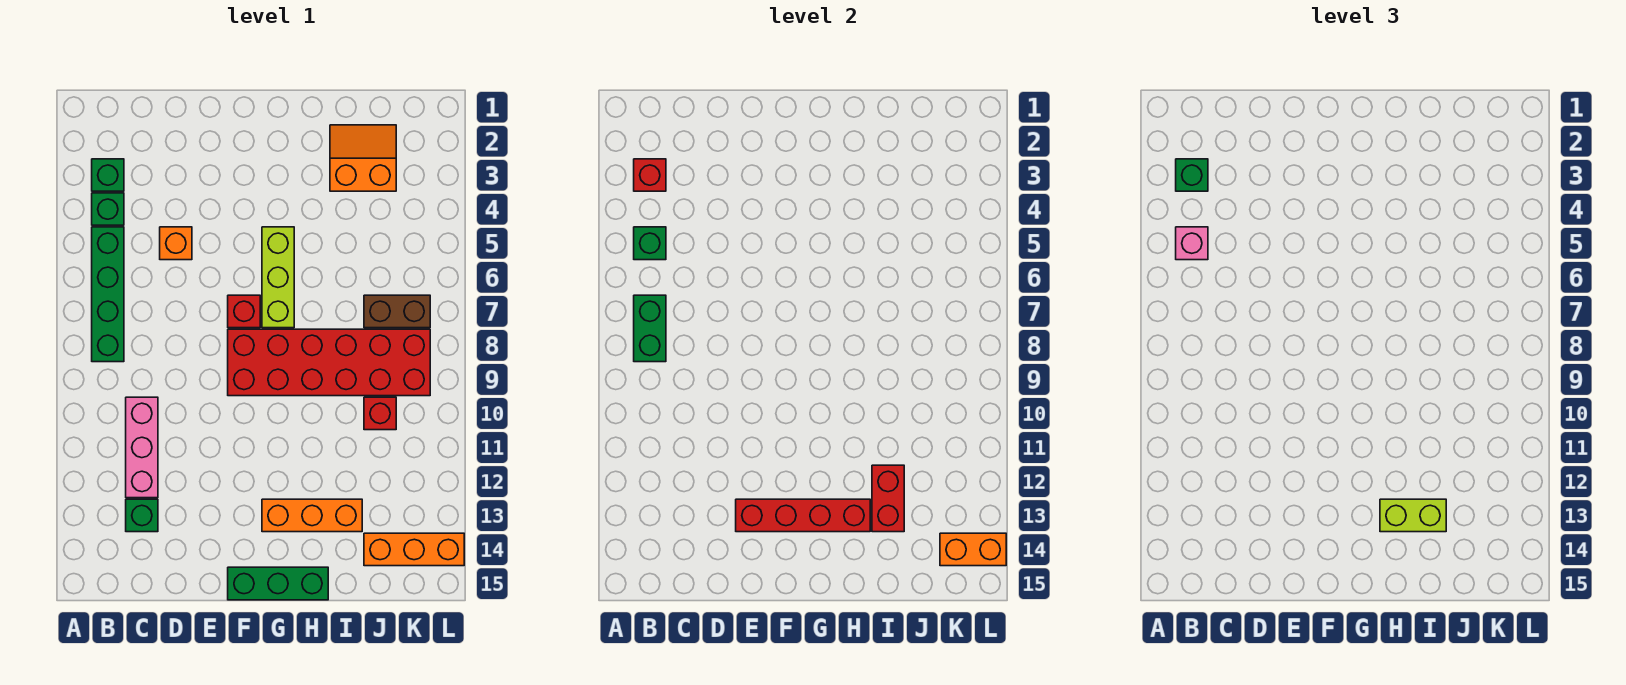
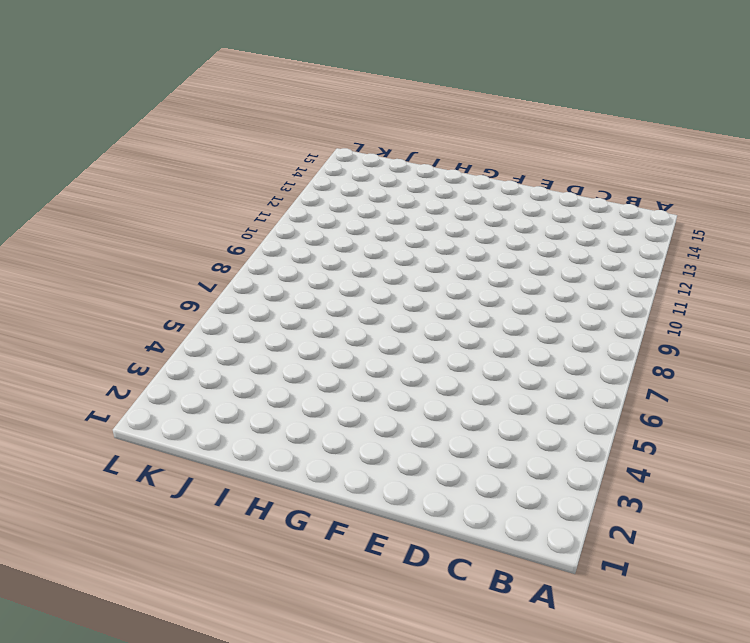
none -> green 1x1 brick [92,159,124,191]
none -> green 1x1 brick [92,193,124,225]
none -> green 1x4 brick [92,227,124,362]

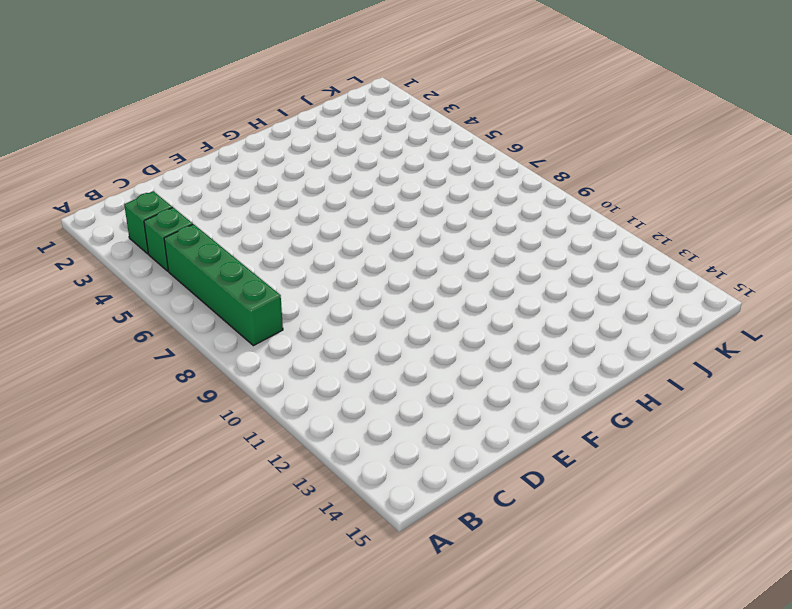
none -> pink 1x3 brick [126,397,158,498]
none -> green 1x1 brick [126,499,158,532]
none -> orange 1x1 brick [160,227,192,260]

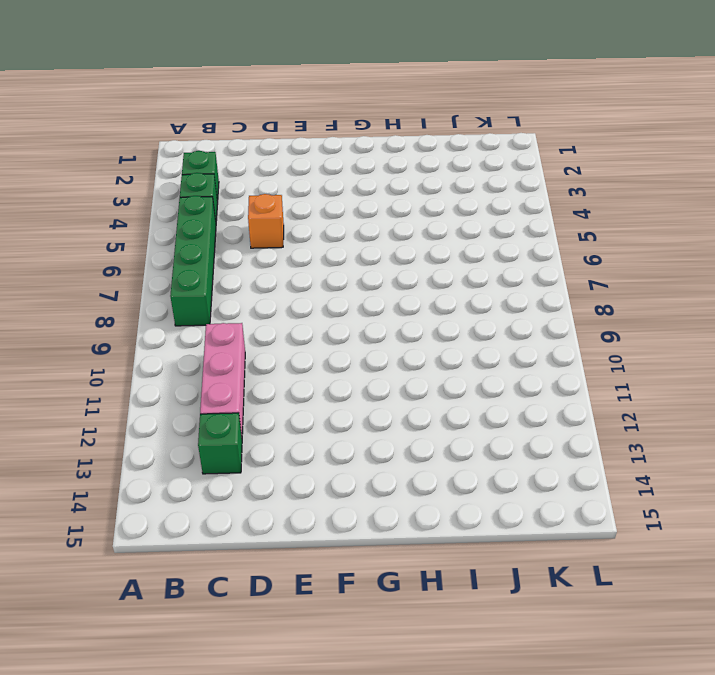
none -> red 1x1 brick [228,295,260,328]
none -> red 2x6 brick [228,329,430,396]
none -> green 1x3 brick [228,567,328,600]

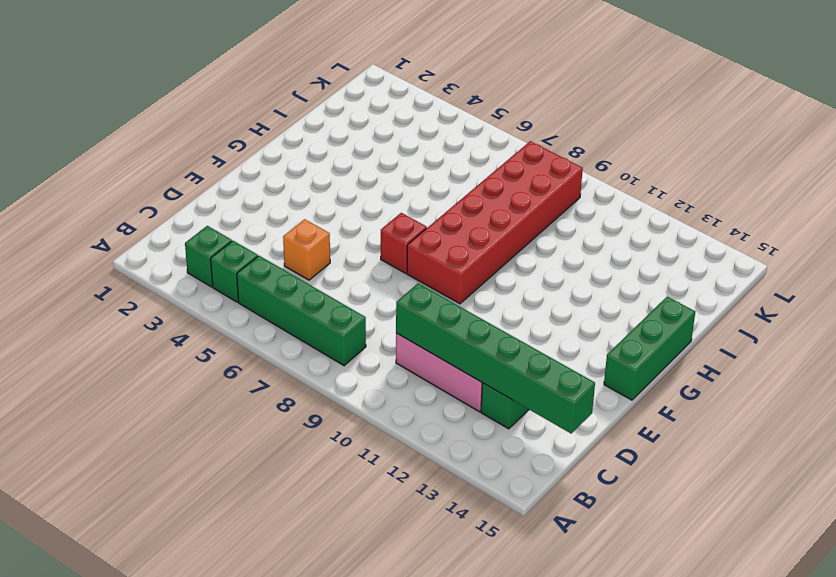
green 1x6 brick [396,283,595,434] -> none
none -> lime 1x3 brick [262,227,294,328]
none -> orange 1x3 brick [262,499,362,532]
none -> orange 2x2 slope [330,125,396,191]

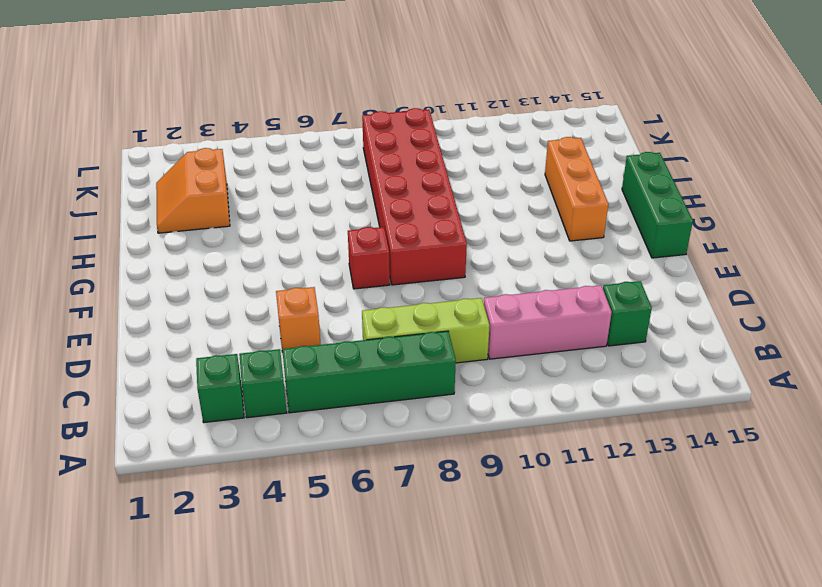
lime 1x3 brick [362,298,490,363] -> lime 1x3 brick moved to [262,227,294,328]
none -> brown 1x2 brick [364,295,430,328]
none -> red 1x1 brick [364,397,396,430]
none -> orange 1x3 brick [364,533,464,566]

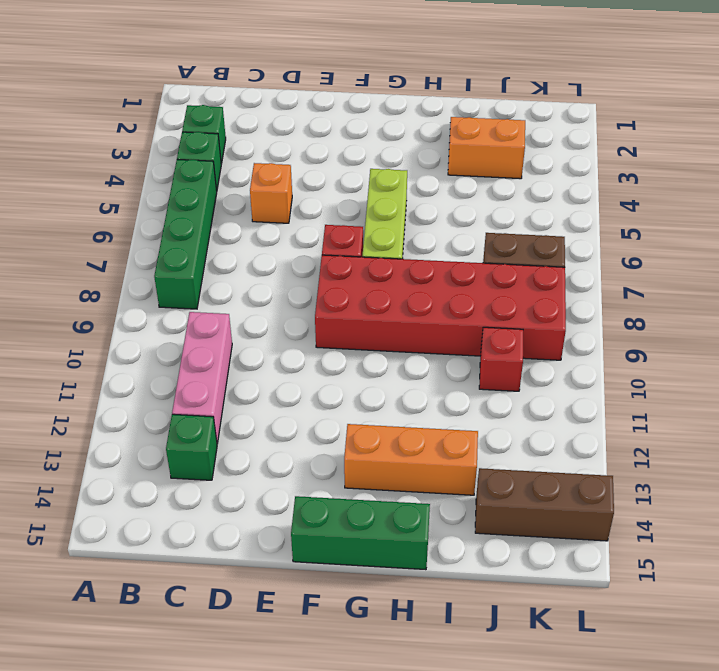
brown 1x3 brick [475,468,614,541] -> orange 1x3 brick [364,533,464,566]
none -> red 1x1 brick [634,159,666,191]
none -> green 1x1 brick [634,227,666,260]
none -> green 1x2 brick [634,295,666,362]

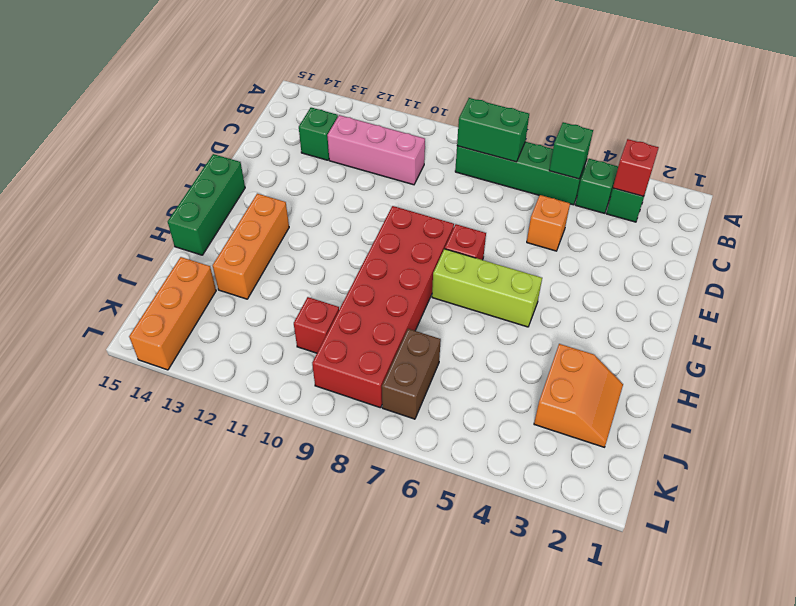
none -> red 1x4 brick [736,499,870,532]
none -> red 1x2 brick [872,465,904,532]
none -> orange 1x2 brick [940,533,1006,566]

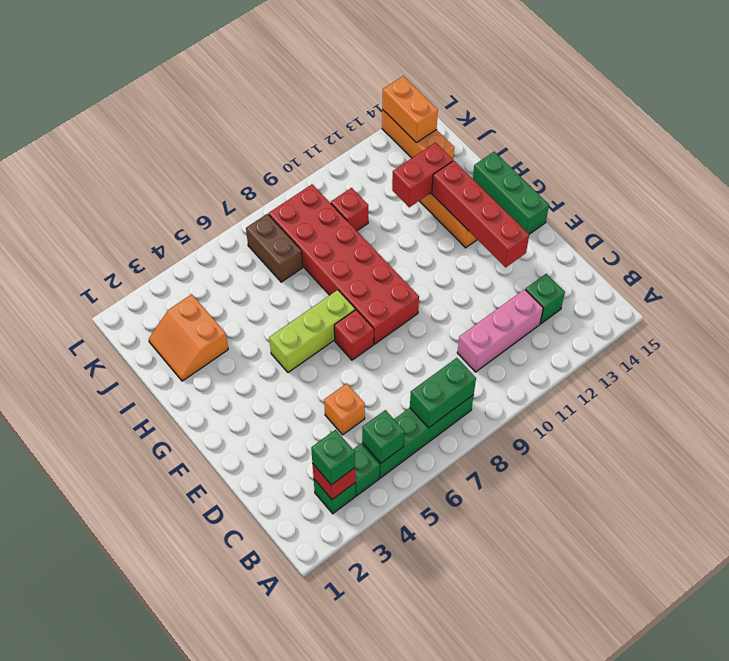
none -> pink 1x1 brick [1176,227,1208,260]
none -> lime 1x2 brick [1380,499,1446,532]

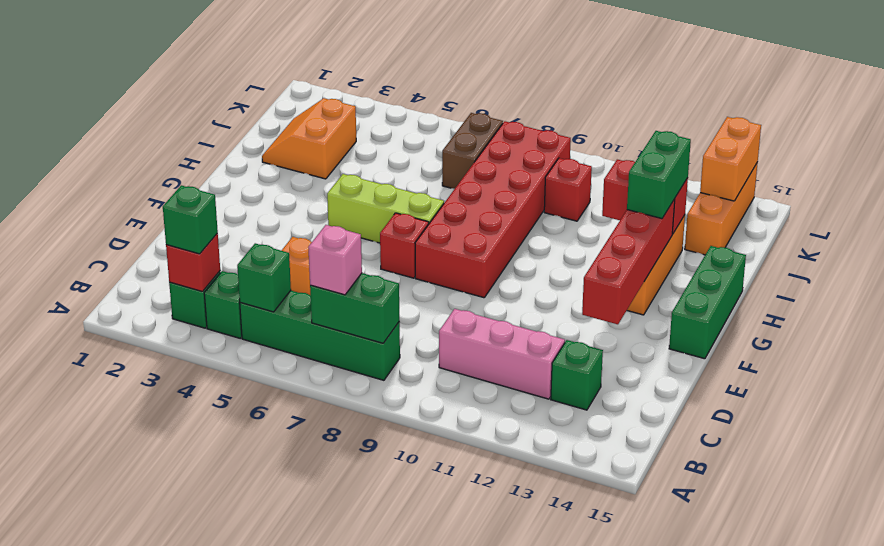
pink 1x1 brick [308,225,362,295] -> pink 1x1 brick moved to [1176,227,1208,260]
green 1x2 brick [627,131,691,219] -> lime 1x2 brick [1380,499,1446,532]

